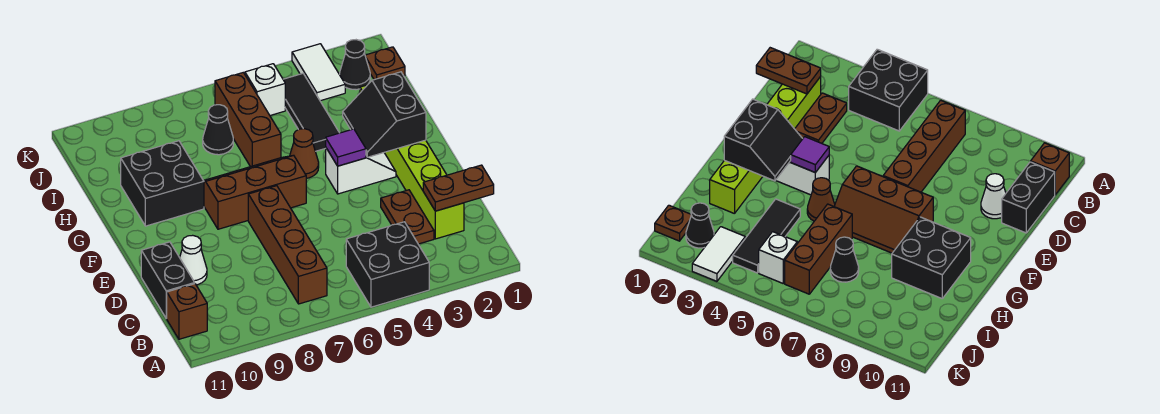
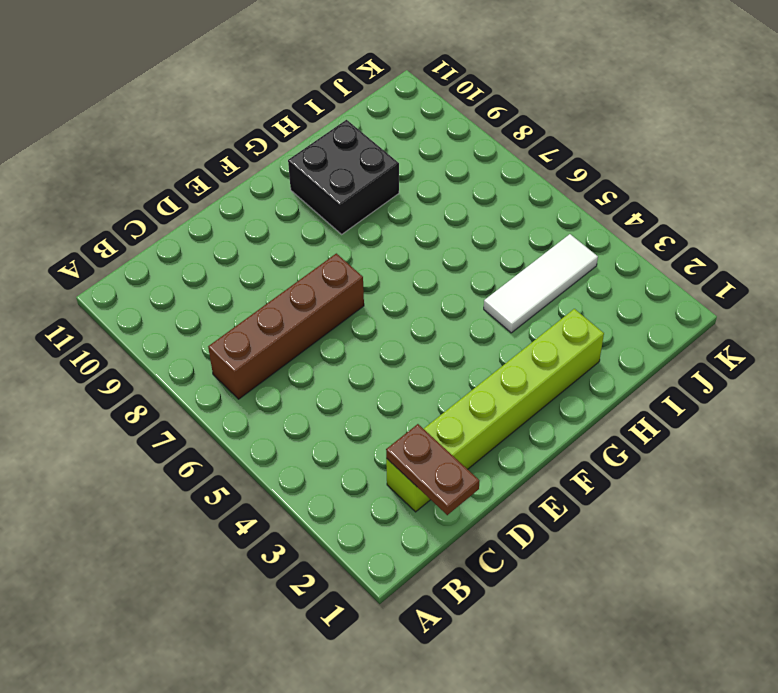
white 1x3 tile [484,234,598,333] -> black 1x3 tile [283,74,339,151]
none -> black 2x2 brick [346,222,429,307]
none -> brown 1x1 brick [166,284,207,339]
none -> brown 1x2 plate [381,190,434,244]

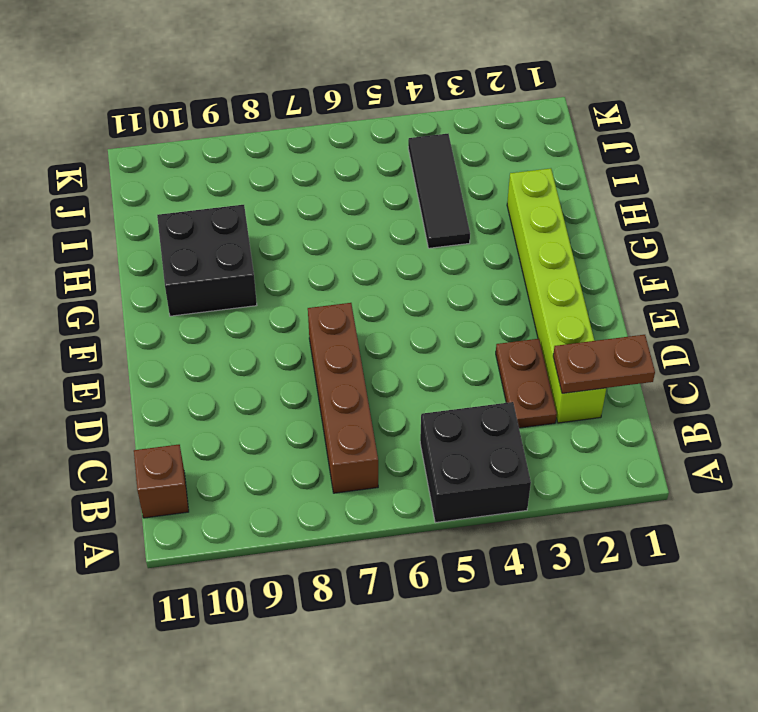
none -> black 1x2 brick [141,242,195,318]
none -> white 1x1 cone [180,235,207,285]
none -> white 1x2 slope [326,148,396,194]

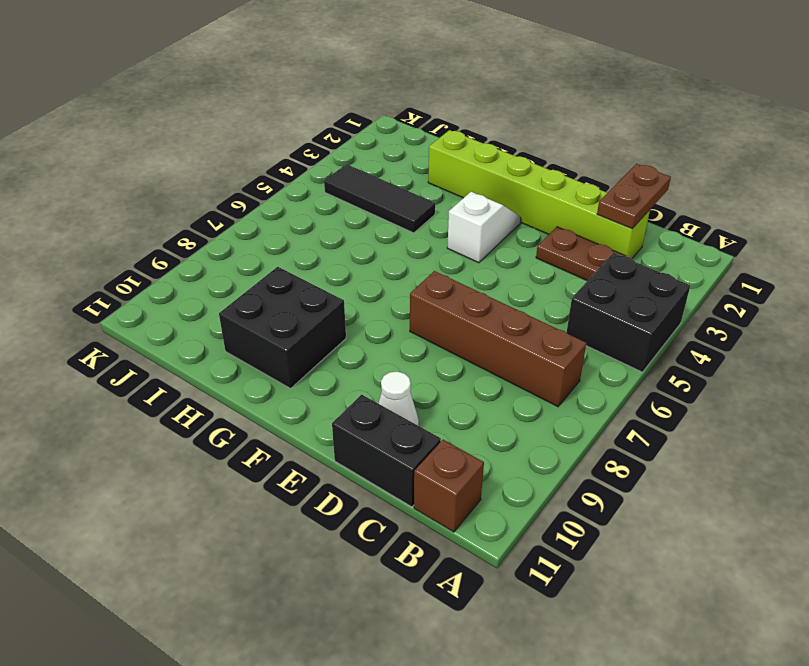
none -> brown 2x3 slope [204,155,306,229]
none -> brown 1x1 cone [290,129,319,178]
none -> brown 1x3 brick [215,73,281,167]

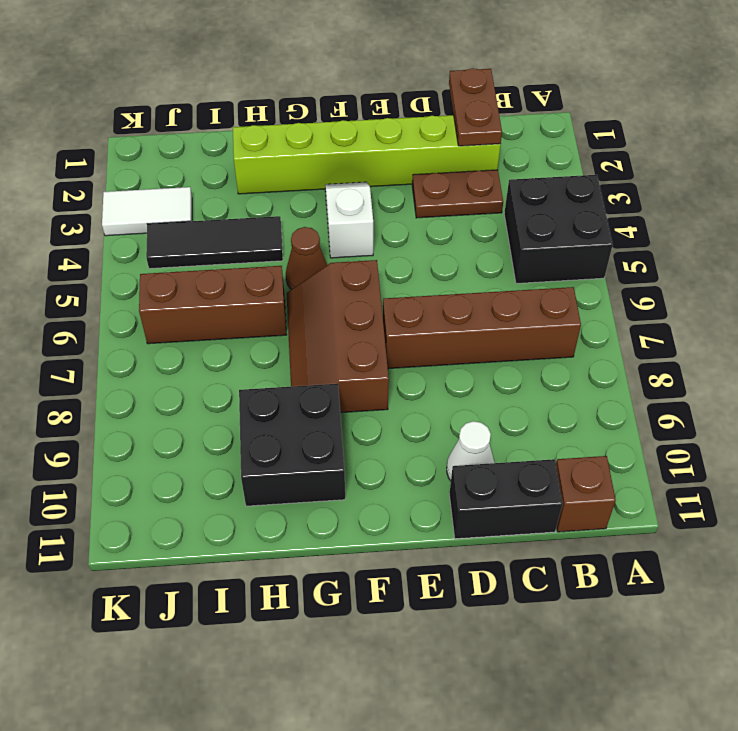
none -> black 1x1 cone [203,105,233,155]
none -> brown 1x1 plate [365,47,405,80]
none -> black 1x1 cone [340,40,370,90]

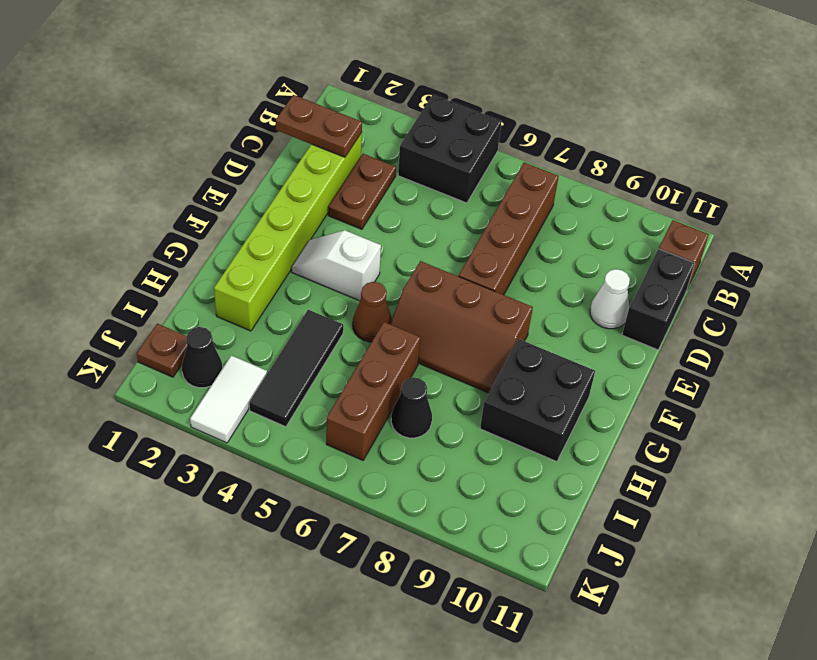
none -> white 1x1 brick [245,64,285,115]
none -> black 2x2 slope [343,72,426,157]
none -> purple 1x1 tile [326,129,366,166]

